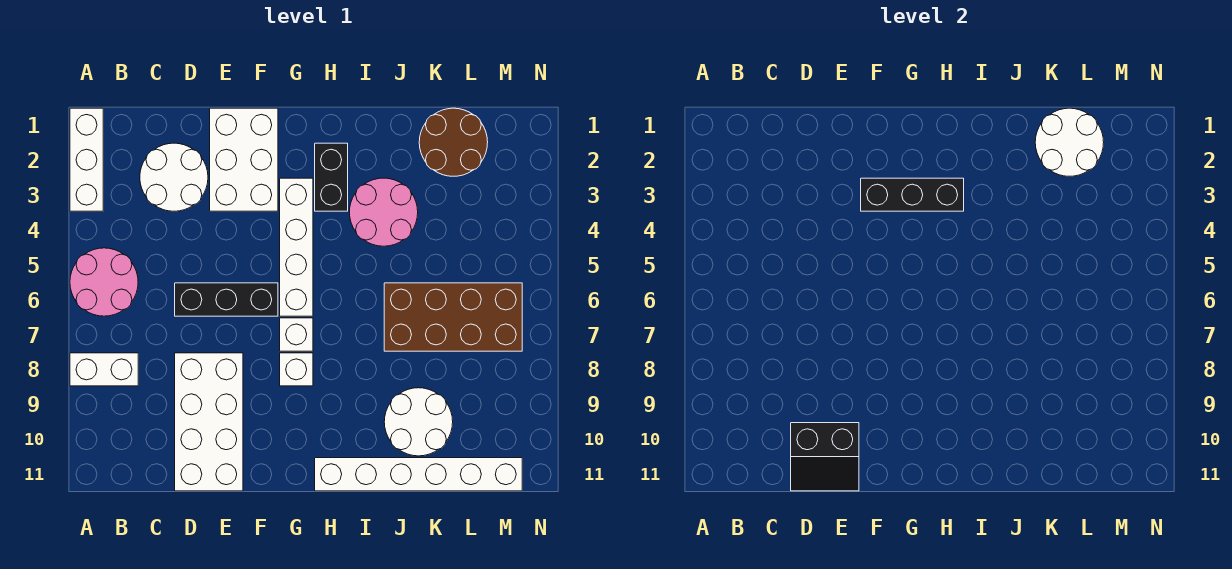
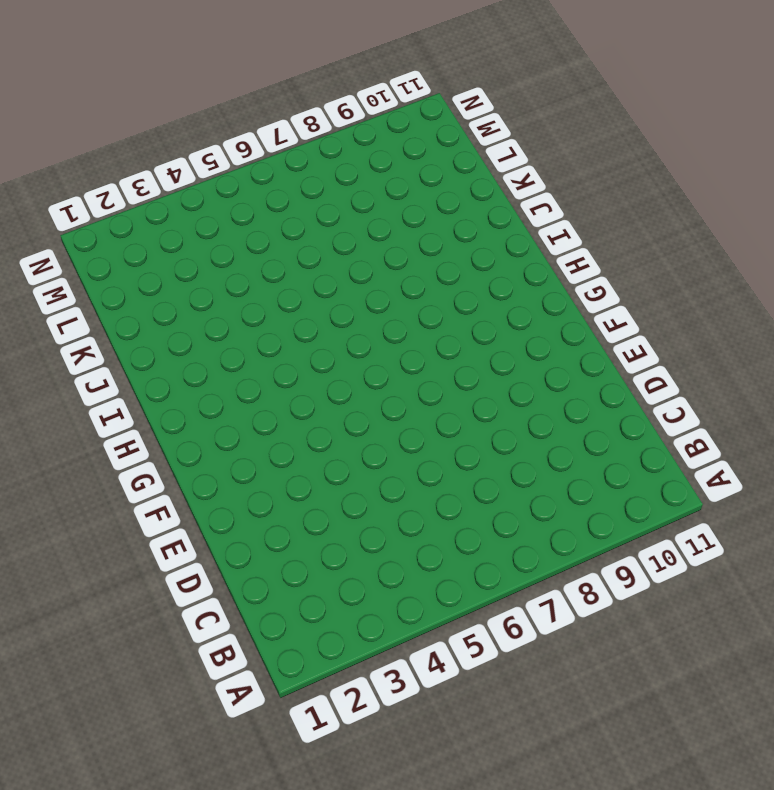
none -> white 1x3 brick [70,108,103,211]
none -> pink 2x2 round brick [70,248,138,316]
none -> white 1x2 brick [70,353,138,386]

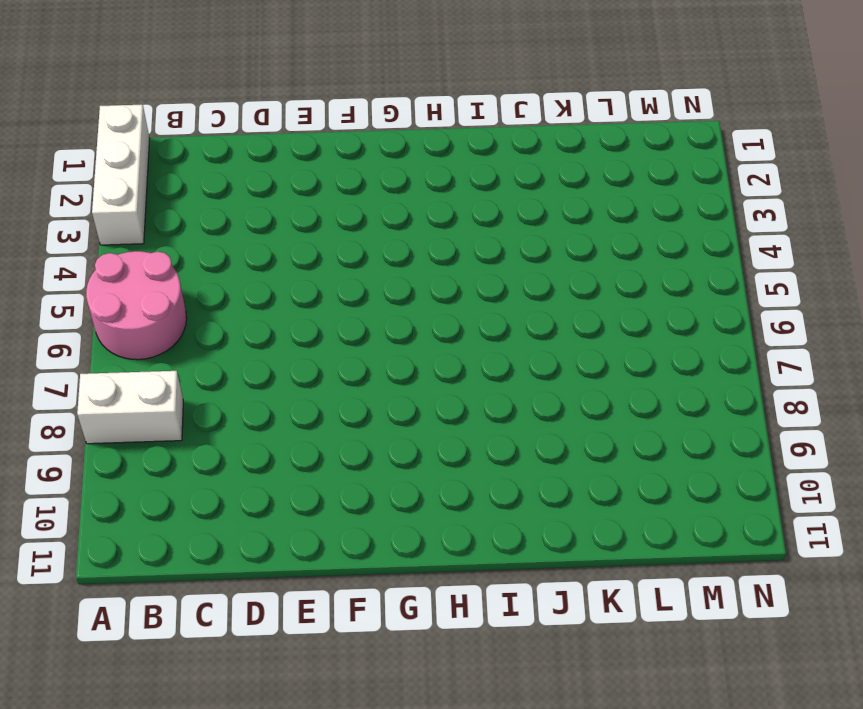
none -> white 2x2 round brick [140,143,208,211]
none -> black 1x3 brick [175,283,278,316]
none -> white 2x4 brick [175,353,243,491]

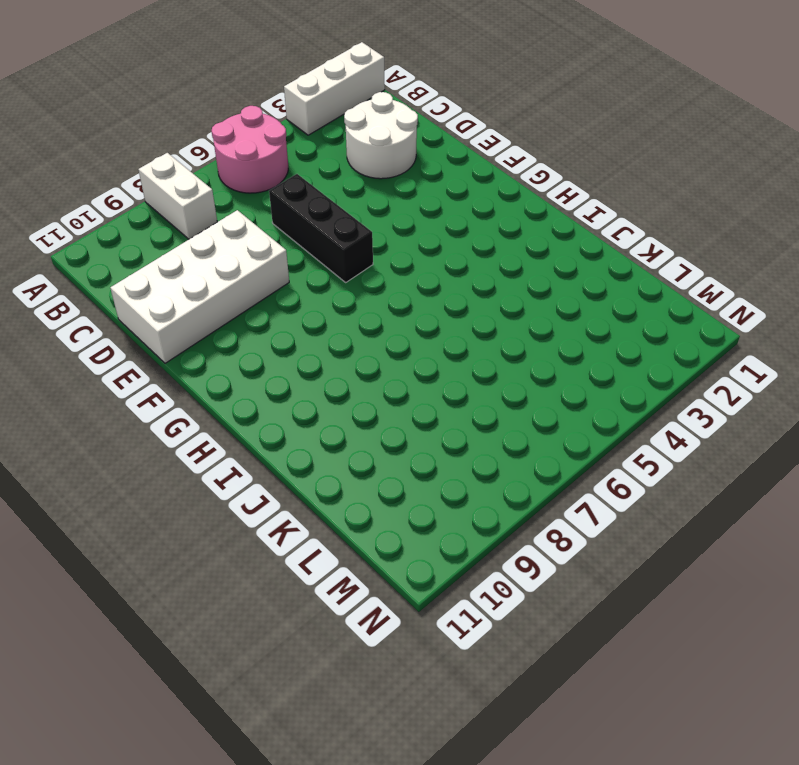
none -> white 2x3 brick [210,108,278,211]
none -> white 1x4 brick [280,178,313,316]
none -> white 1x1 brick [280,318,313,351]

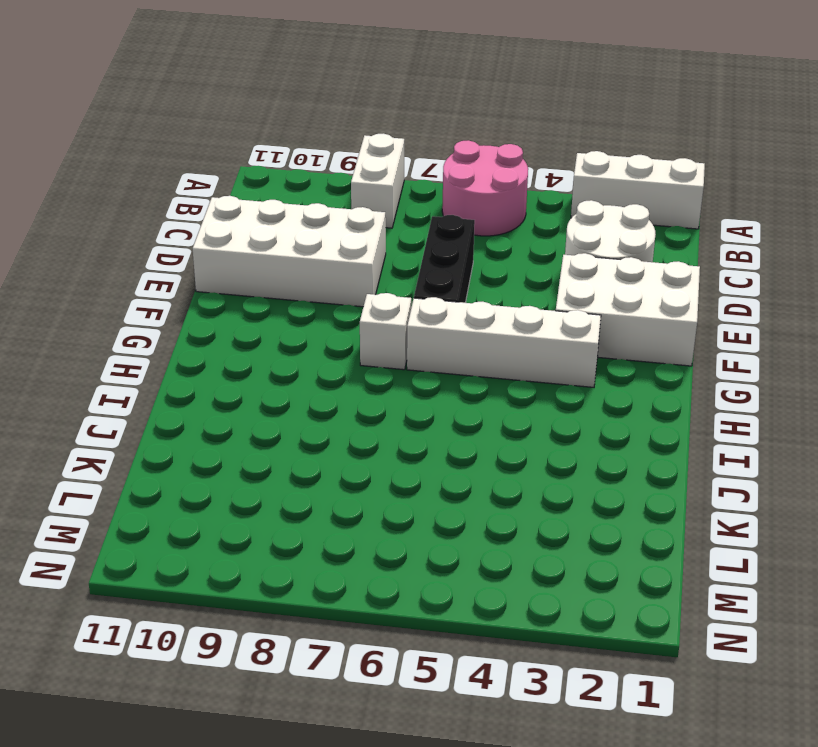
none -> white 1x1 brick [280,353,313,386]
none -> black 1x2 brick [315,143,348,211]
none -> white 1x6 brick [315,458,522,491]

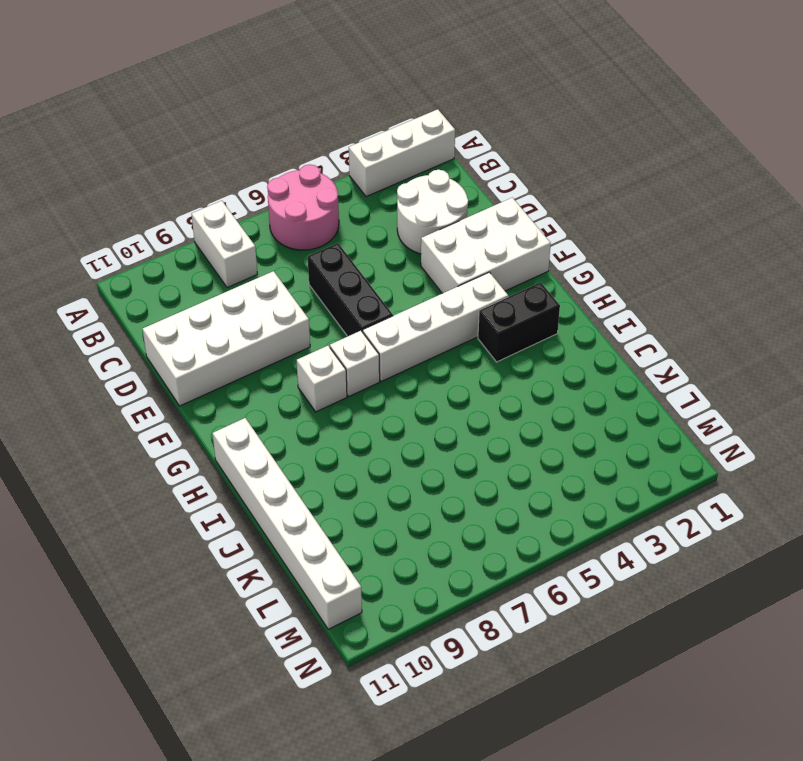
none -> pink 2x2 round brick [349,178,418,246]
none -> brown 2x4 brick [384,283,522,351]
none -> white 2x2 round brick [384,388,453,456]

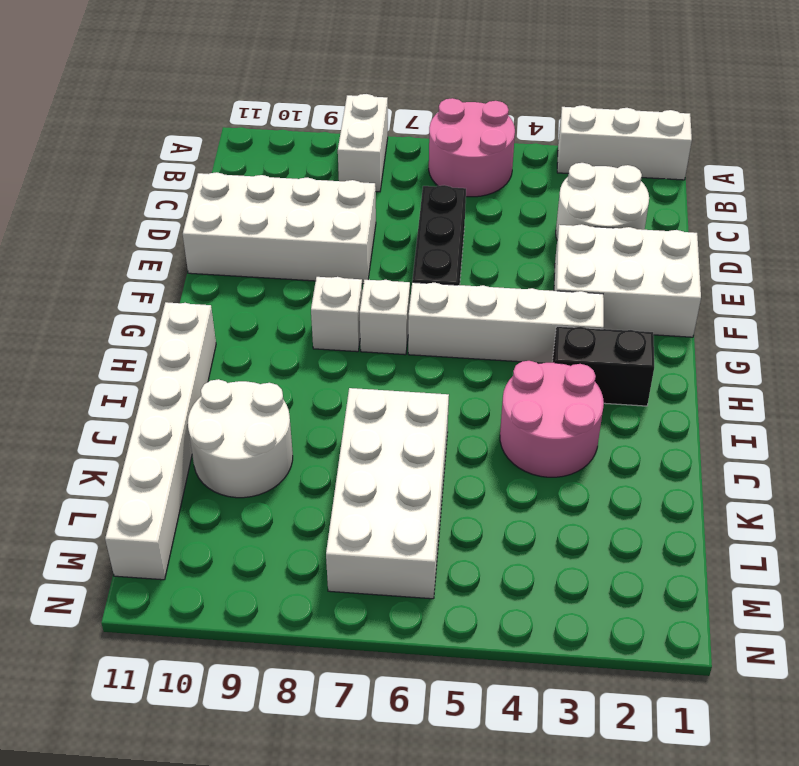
white 2x4 brick [326,388,449,599] -> brown 2x4 brick [384,283,522,351]
none -> brown 2x2 round brick [419,108,488,176]
none -> black 2x2 slope [791,423,859,491]
none -> black 1x3 brick [861,178,964,211]

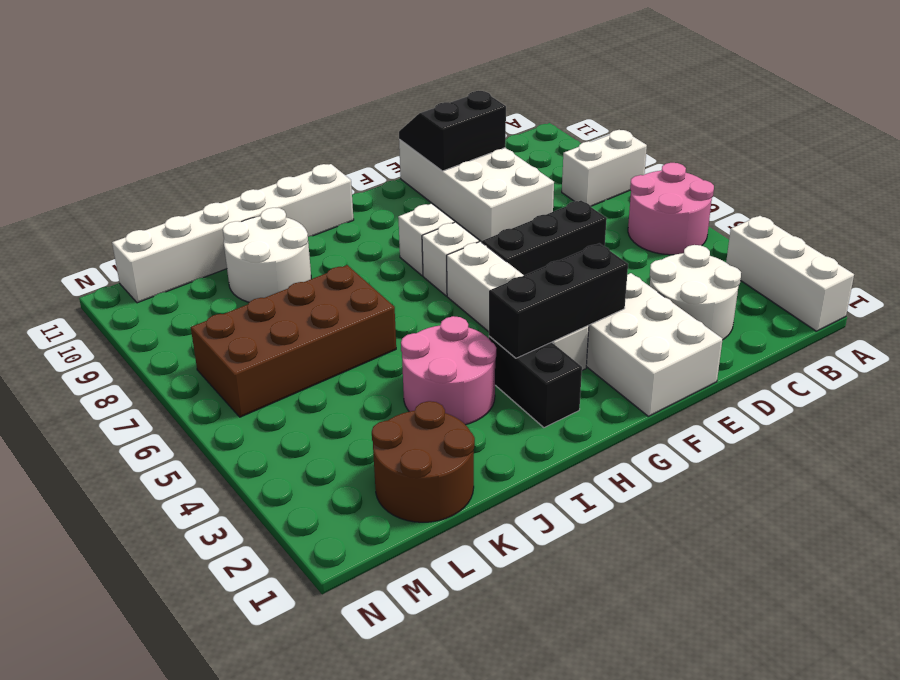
none -> white 2x2 round brick [1035,108,1104,176]

